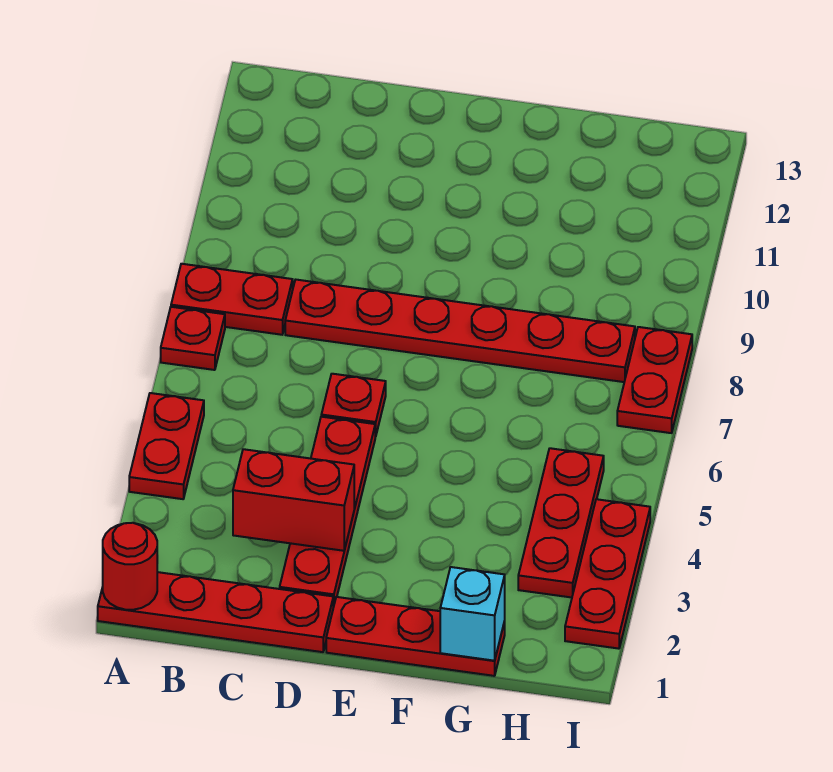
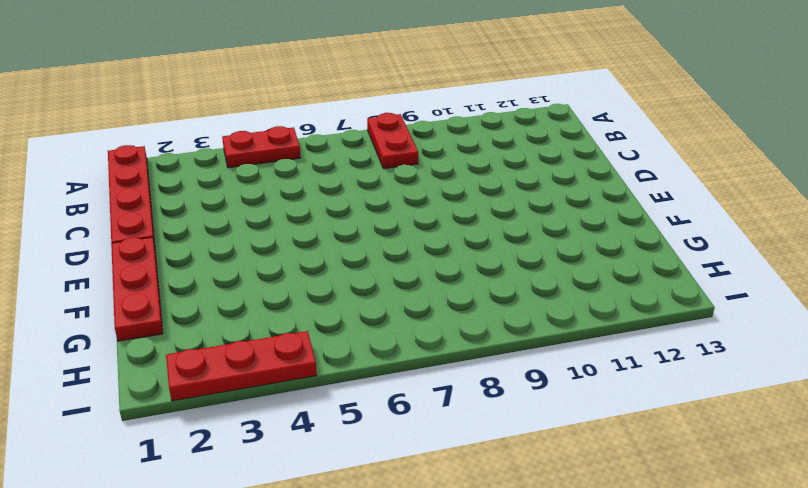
none -> red 1x1 plate [161,307,225,370]
none -> red 1x6 plate [285,280,635,382]
none -> red 1x4 plate [280,417,376,607]

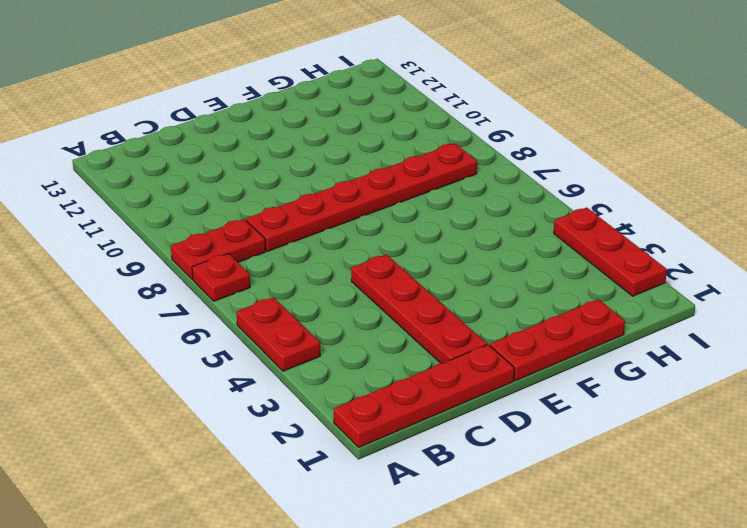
none -> red 1x1 plate [321,374,386,436]
none -> red 1x3 plate [518,448,604,598]
none -> red 1x2 plate [617,327,692,433]

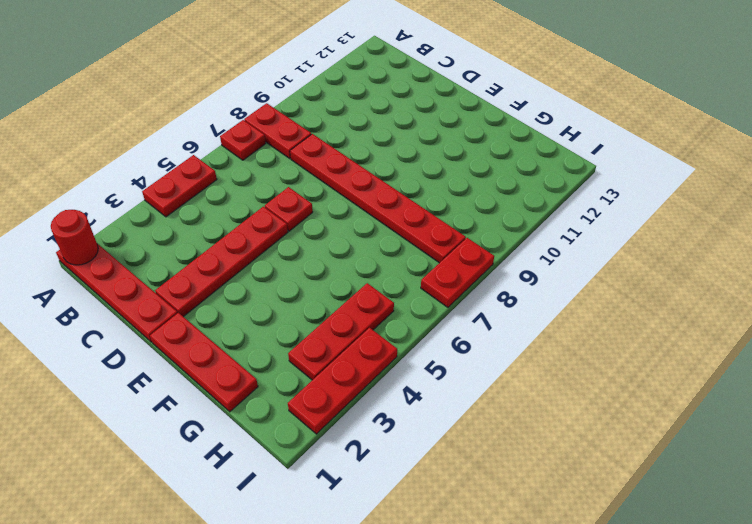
none -> red 1x2 brick [233,449,354,551]
none -> cyan 1x1 brick [440,567,505,661]

